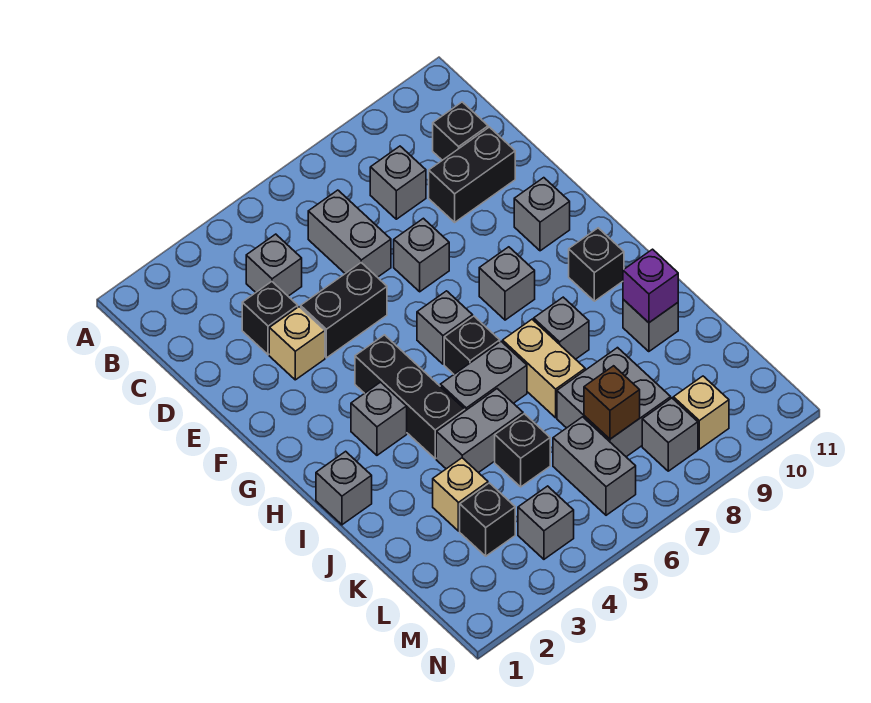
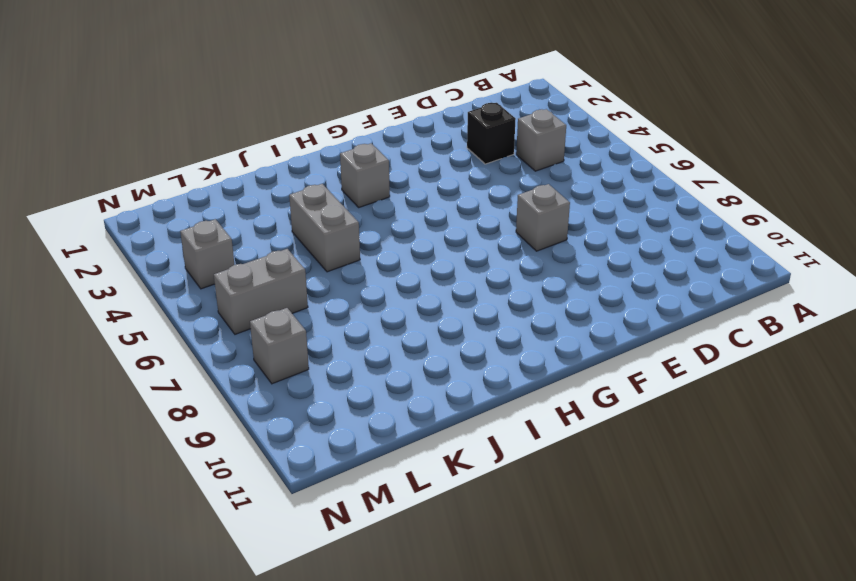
none -> grey 1x2 brick [308,190,391,277]
none -> grey 1x1 brick [370,146,426,219]
none -> black 1x1 brick [433,102,488,160]
none -> black 1x2 brick [429,127,515,222]

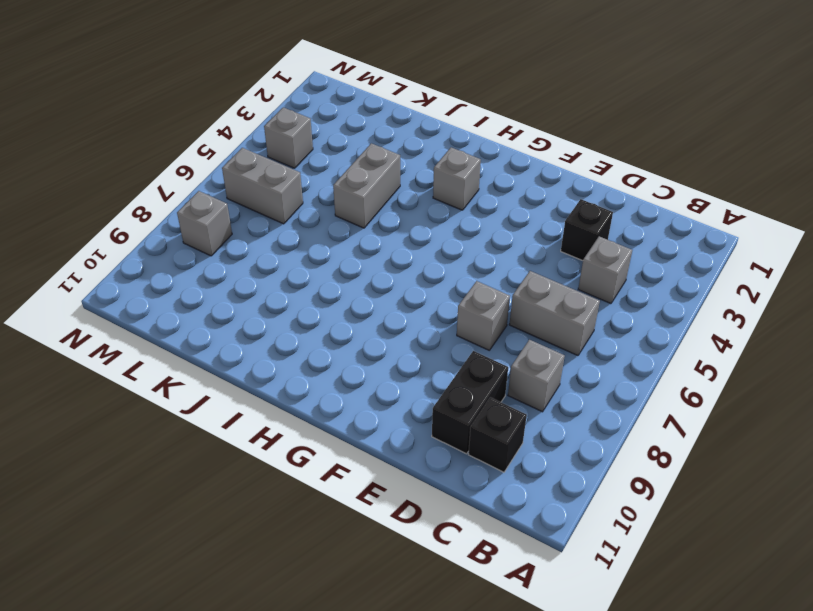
none -> tan 1x1 brick [269,307,325,380]
none -> black 1x2 brick [301,263,387,358]
none -> grey 1x1 brick [514,178,570,251]
none -> black 1x3 brick [355,335,465,459]

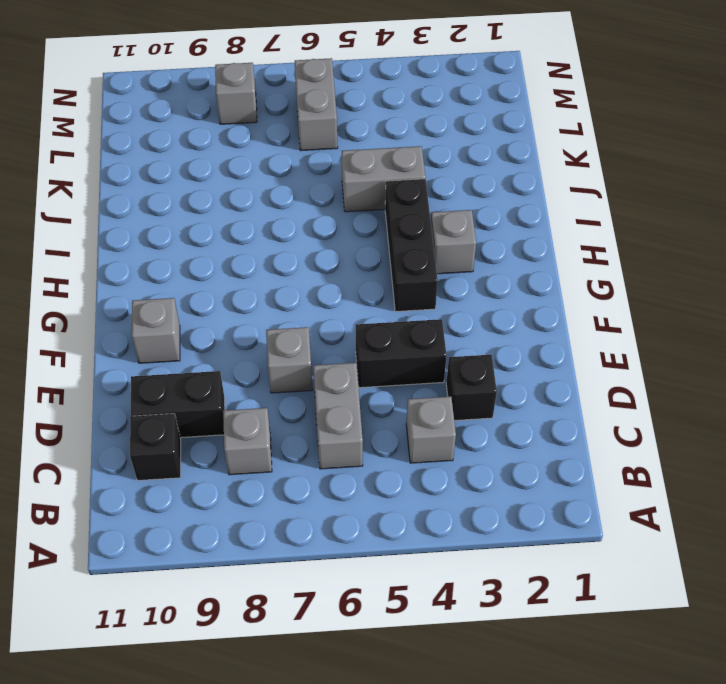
none -> tan 1x1 brick [269,307,325,380]
none -> grey 1x1 brick [417,291,473,364]
none -> grey 1x1 brick [479,247,535,320]
none -> black 1x1 brick [444,316,500,374]

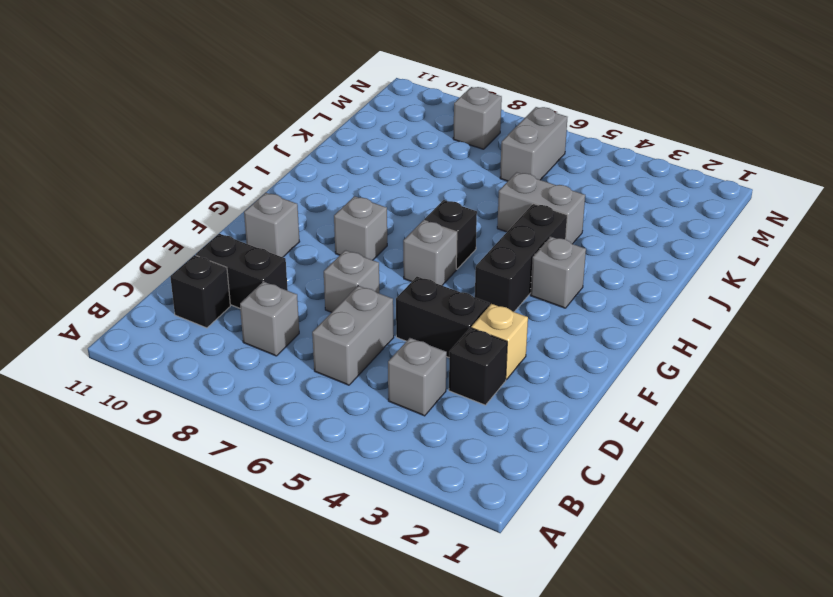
none -> black 1x1 brick [569,228,624,301]
none -> grey 1x1 brick [316,451,372,525]
none -> grey 1x2 brick [440,342,527,411]
none -> tan 1x2 brick [503,319,585,418]

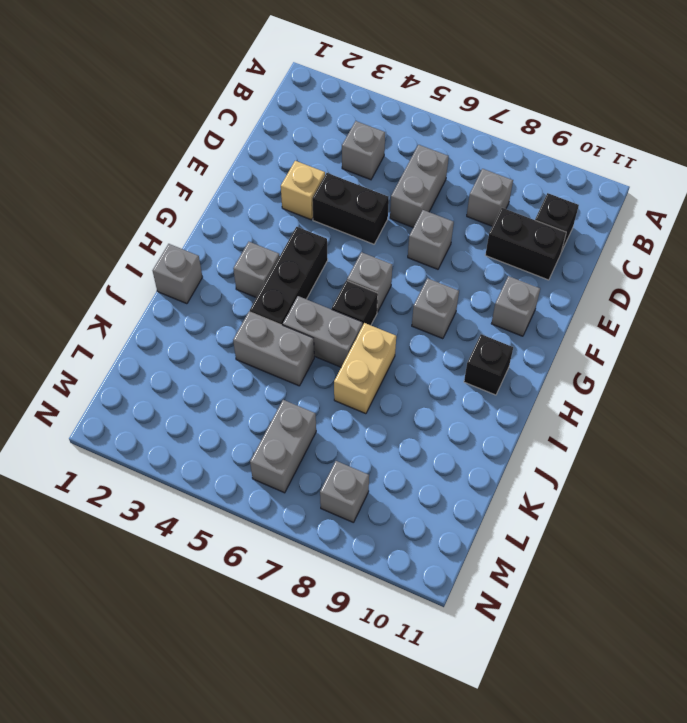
none -> black 1x1 brick [242,282,298,355]
none -> grey 1x1 brick [534,297,589,359]
none -> grey 1x1 brick [623,299,678,352]
none -> tan 1x1 brick [433,458,488,531]

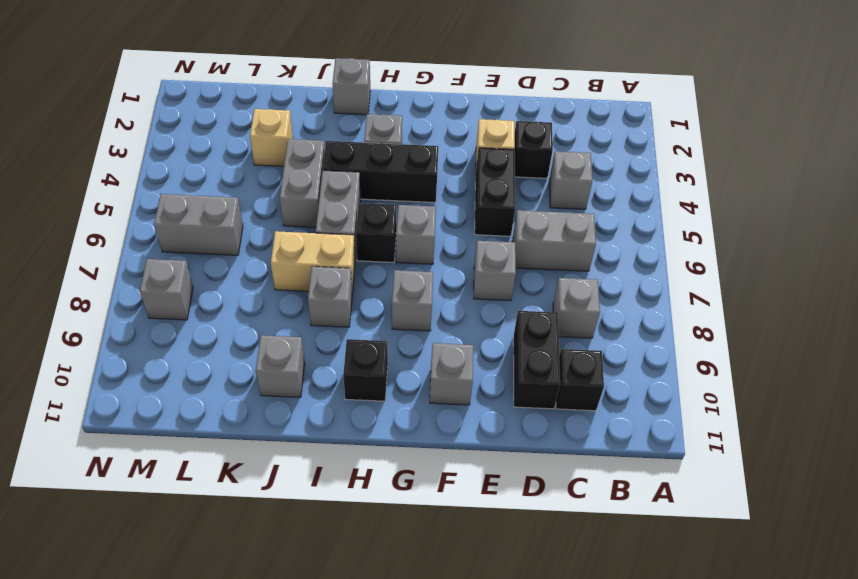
none -> black 1x1 brick [495,414,550,487]
none -> grey 2x2 brick [557,348,671,457]
none -> black 1x1 brick [460,483,515,556]
none -> grey 1x1 brick [518,486,574,559]

